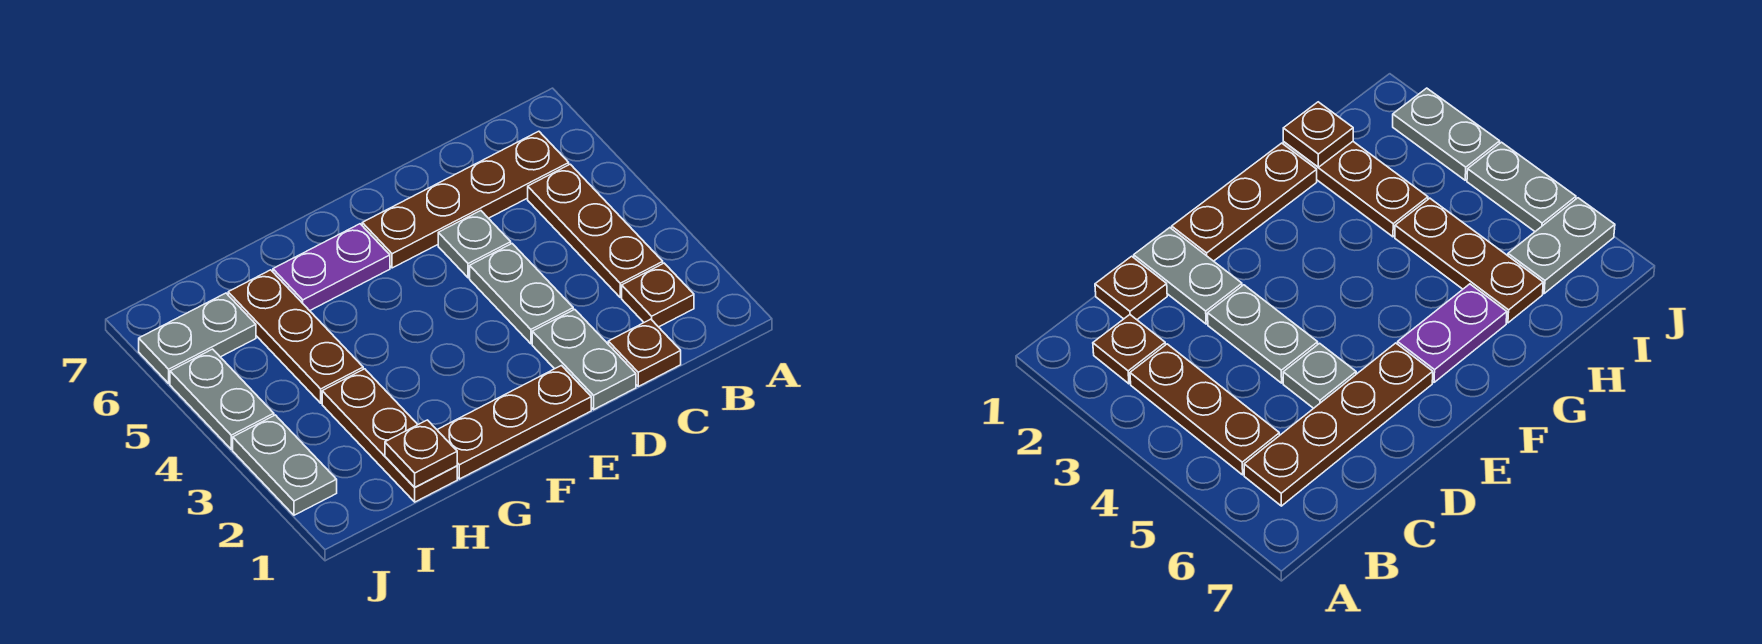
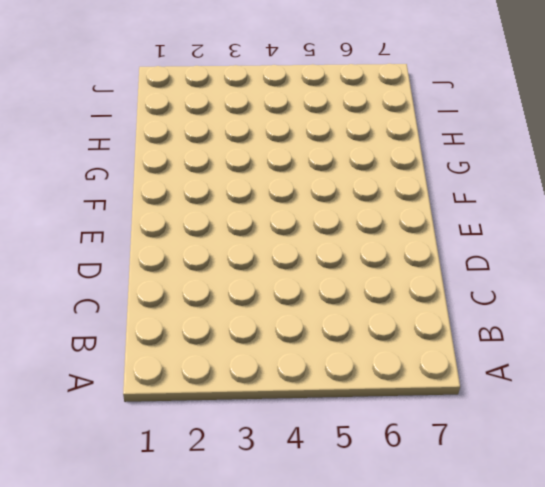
none -> brown 1x1 plate [622,263,694,327]
none -> brown 1x3 plate [528,164,663,297]
none -> brown 1x4 plate [362,131,569,268]

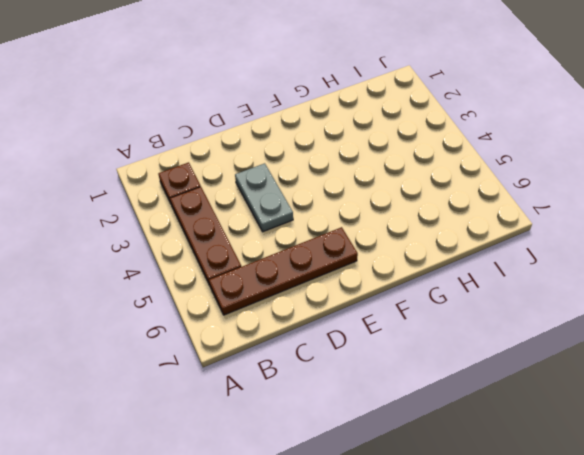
none -> brown 1x1 plate [608,319,681,386]
none -> grey 1x2 plate [532,309,636,410]
none -> grey 1x1 plate [438,211,511,278]

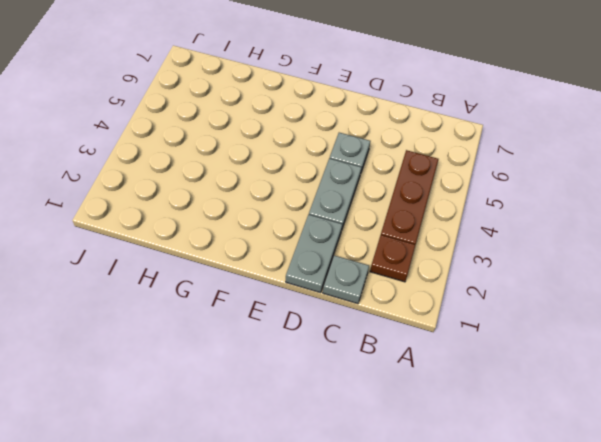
grey 1x1 plate [323,255,369,304] -> brown 1x1 plate [608,319,681,386]
none -> brown 1x4 plate [362,131,569,268]
none -> brown 1x3 plate [437,366,591,479]
none -> purple 1x2 plate [273,224,390,311]

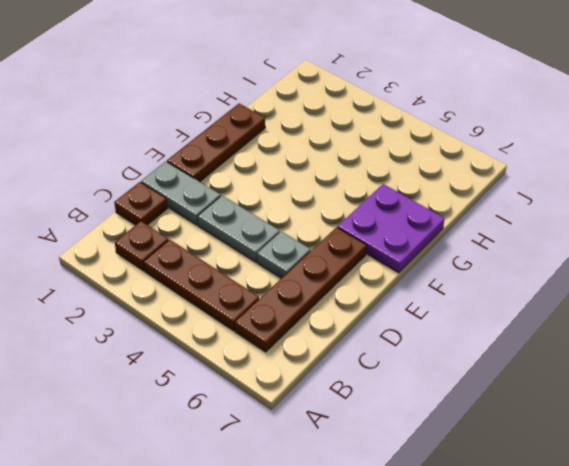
purple 2x2 plate [338,184,444,273] -> purple 1x2 plate [273,224,390,311]
none -> brown 1x3 plate [322,369,457,502]
none -> brown 1x3 plate [228,270,363,403]
none -> grey 1x2 plate [139,293,256,383]

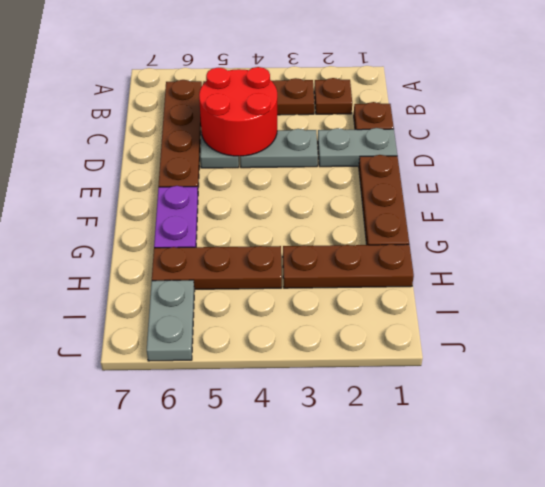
red 2x2 round brick [199,67,277,156] -> none
none -> grey 1x2 plate [233,415,337,515]
none -> grey 1x2 plate [170,349,274,449]
none -> brown 1x1 plate [385,420,457,487]

